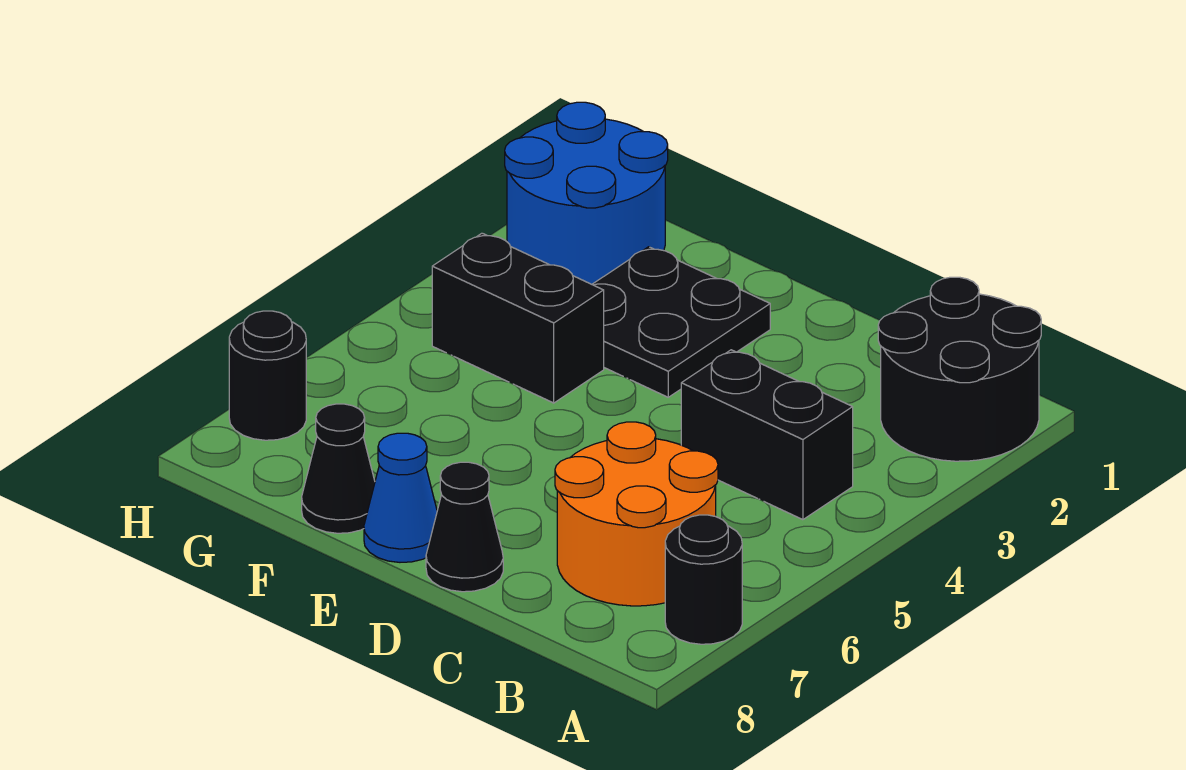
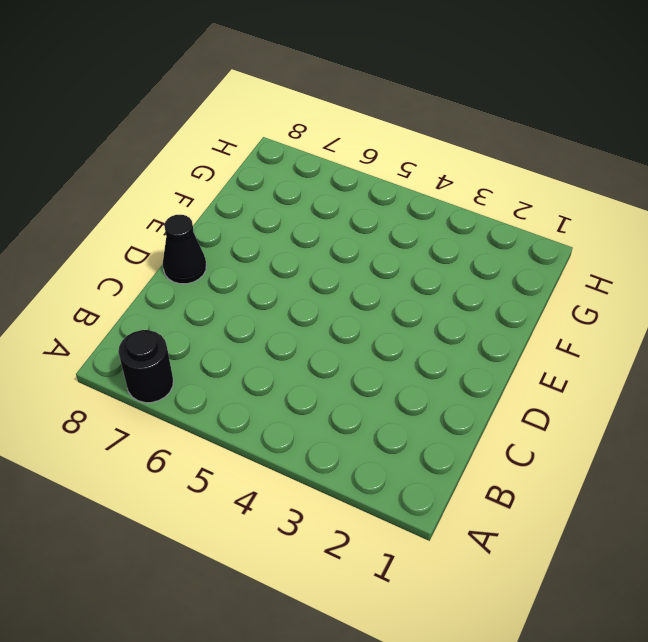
none -> black 2x2 round brick [878,277,1041,461]
none -> black 1x2 brick [681,350,853,520]

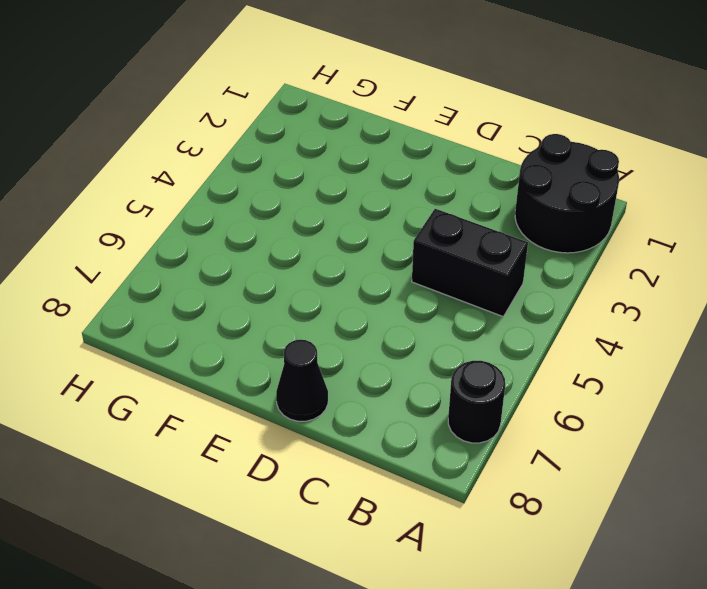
none -> orange 2x2 round brick [555,422,718,606]
none -> black 2x2 plate [592,247,770,397]

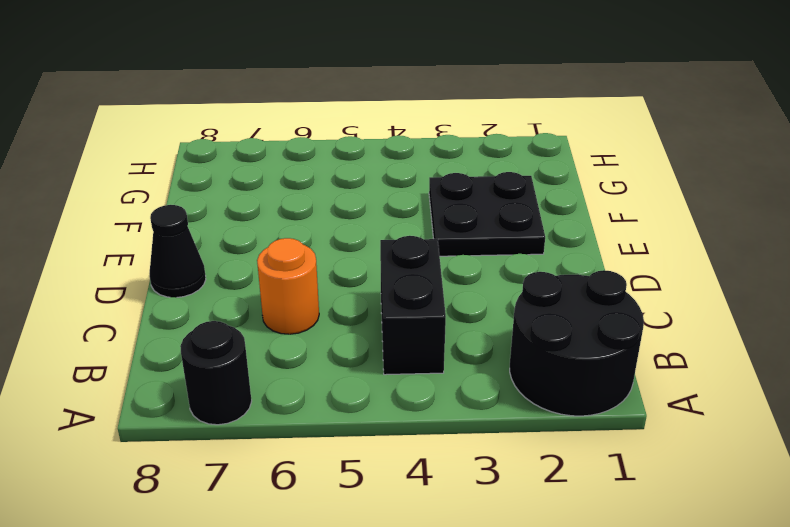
orange 1x1 round brick [257,238,319,334] -> orange 2x2 round brick [555,422,718,606]
none -> blue 1x1 cone [364,433,437,562]
none -> black 1x2 brick [432,233,604,403]

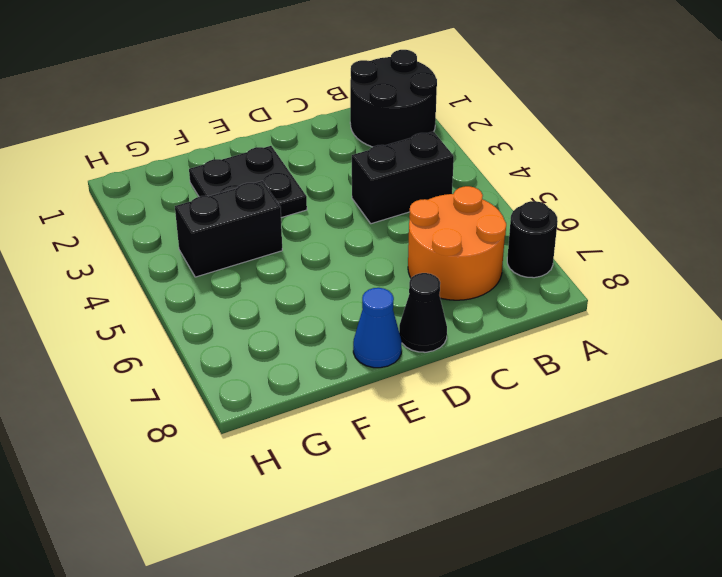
none -> black 1x1 cone [302,404,375,533]
none -> blue 2x2 round brick [505,102,668,284]

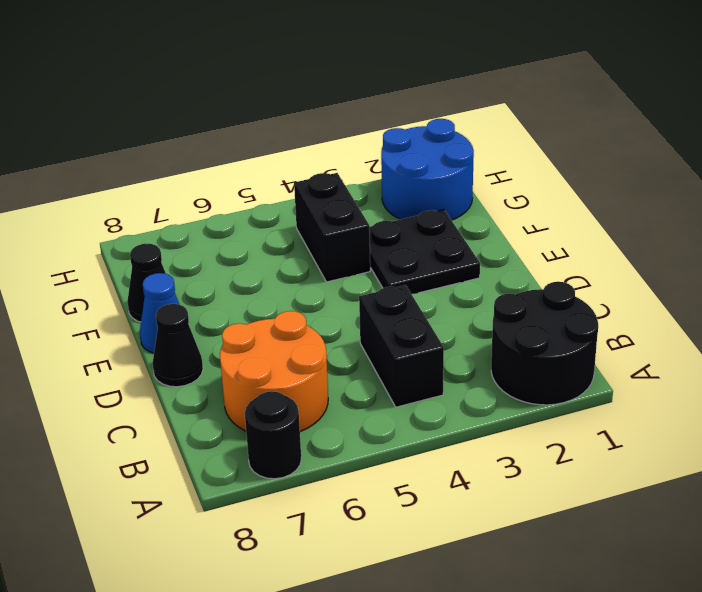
none -> black 1x1 round brick [229,311,306,440]

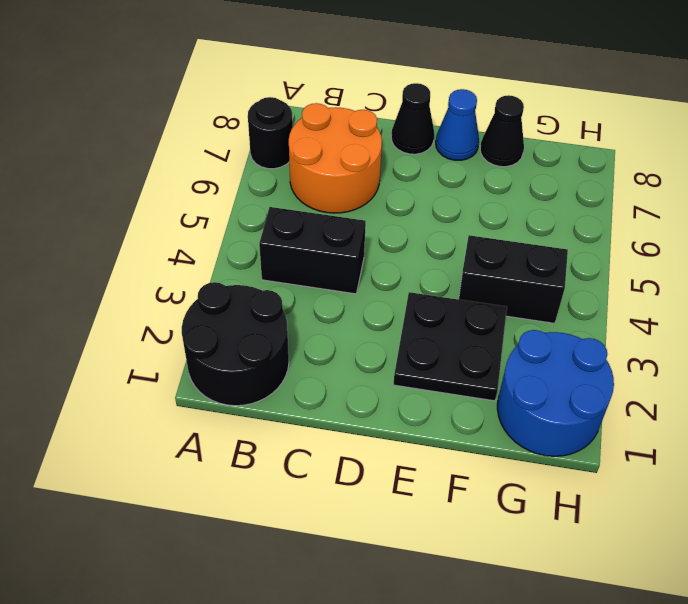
none -> black 1x1 round brick [229,311,306,440]

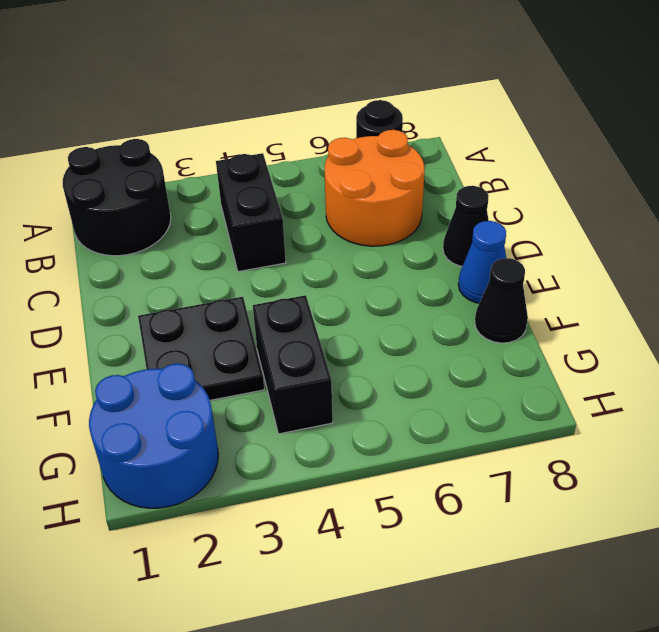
none -> black 1x1 round brick [229,311,306,440]

